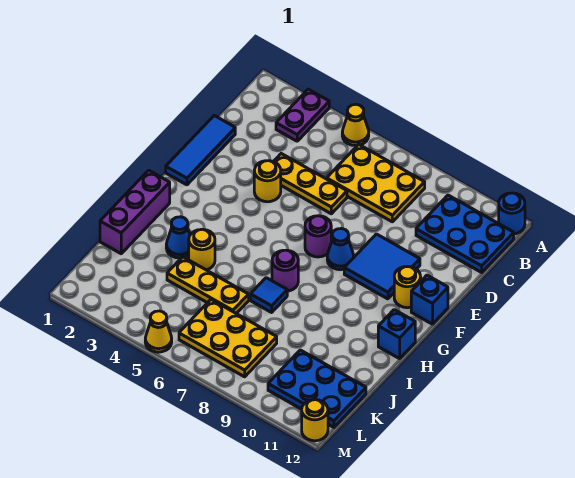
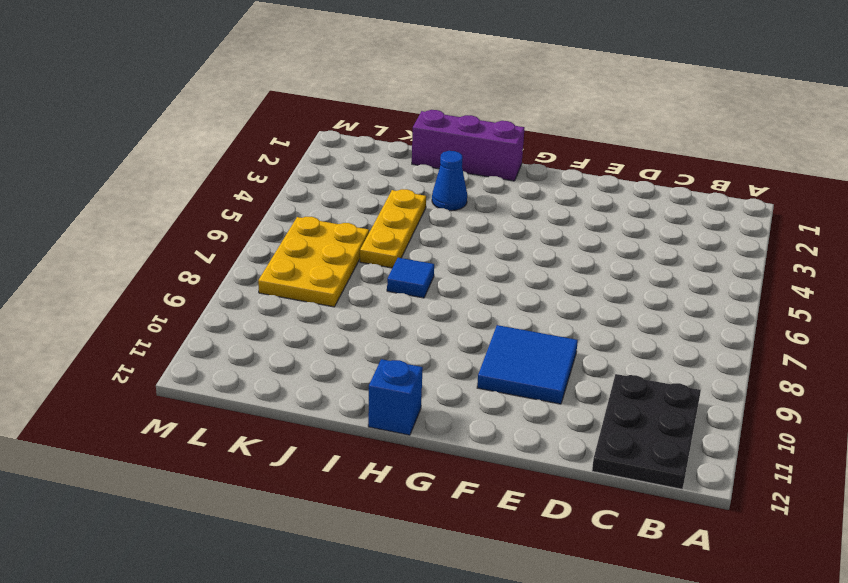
black 2x3 plate [592,374,701,489] -> blue 2x3 plate [416,195,514,272]
none -> purple 1x2 plate [276,89,329,141]
none -> yellow 1x1 cone [342,104,369,146]
none -> blue 1x1 round brick [499,193,525,234]

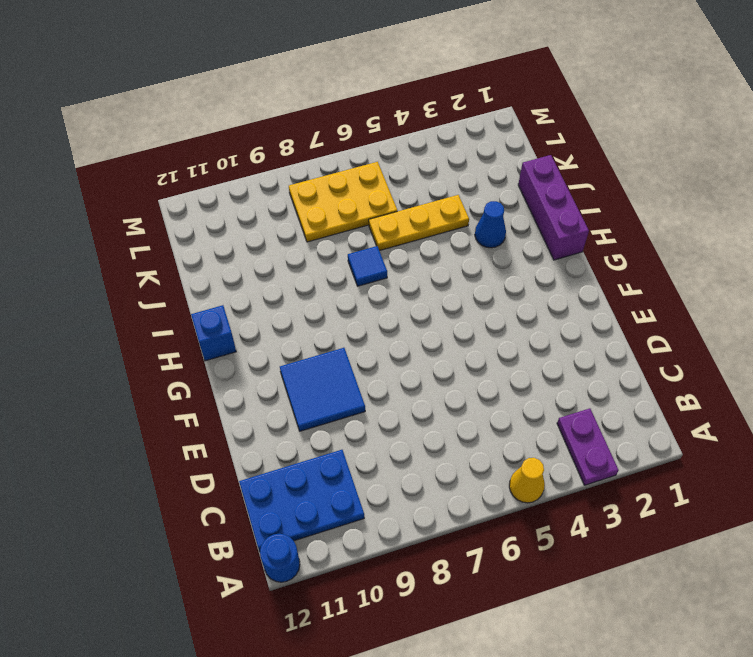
none -> yellow 2x3 plate [327,144,425,222]
none -> blue 1x3 tile [166,116,235,185]
none -> yellow 1x3 plate [273,154,347,214]

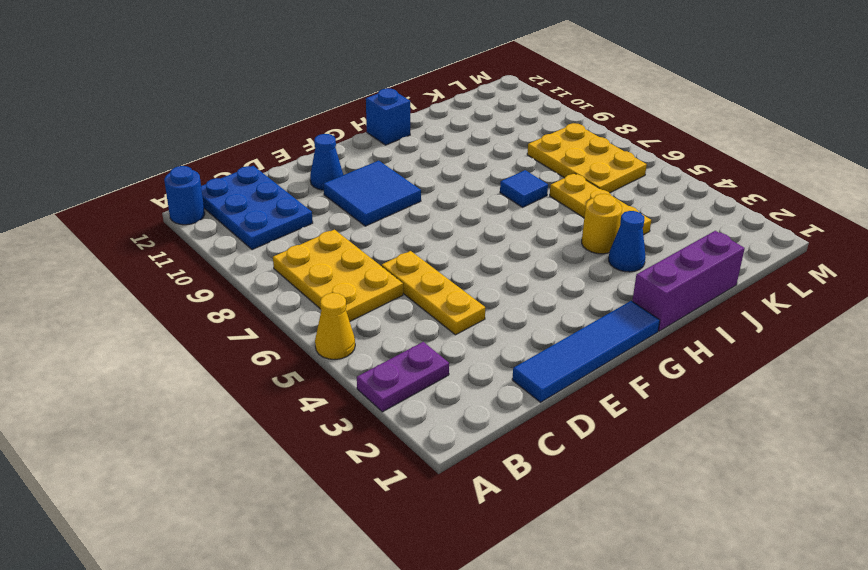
blue 1x4 tile [512,301,660,402] -> blue 1x3 tile [166,116,235,185]
blue 1x1 cone [310,134,343,190] -> blue 1x1 cone moved to [327,229,354,270]
none -> yellow 1x1 round brick [254,161,281,202]
none -> purple 1x1 round brick [305,216,331,257]
none -> yellow 1x1 round brick [394,266,421,308]

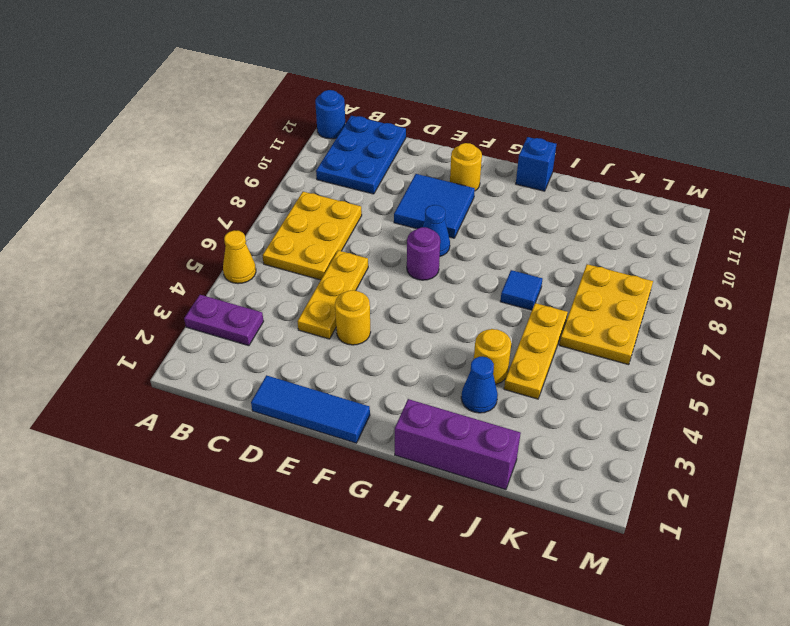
none -> blue 1x1 brick [411,275,448,324]
none -> purple 1x1 round brick [272,250,298,291]
none -> blue 2x3 plate [268,350,366,427]

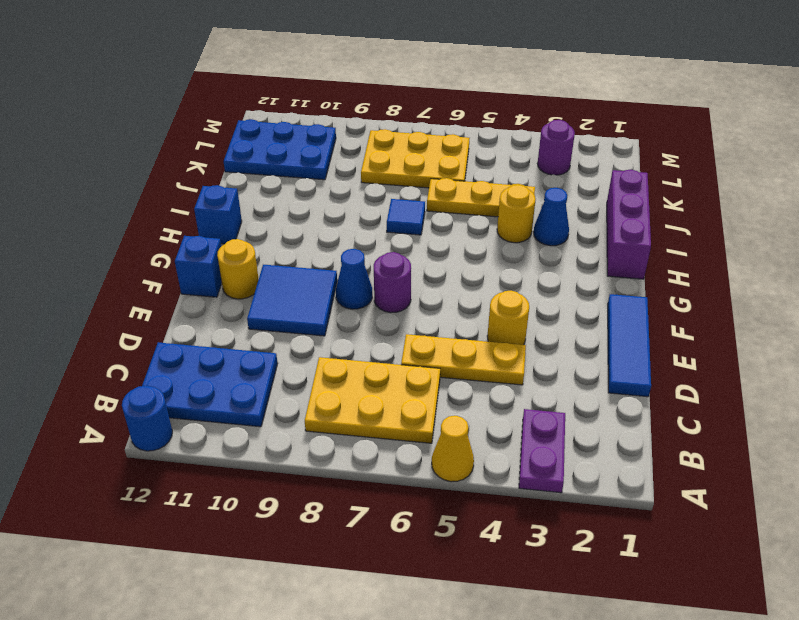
purple 1x1 round brick [538,120,575,175] -> purple 1x1 round brick moved to [272,250,298,291]
none -> yellow 1x1 cone [145,311,172,352]
none -> yellow 1x1 round brick [302,400,328,441]

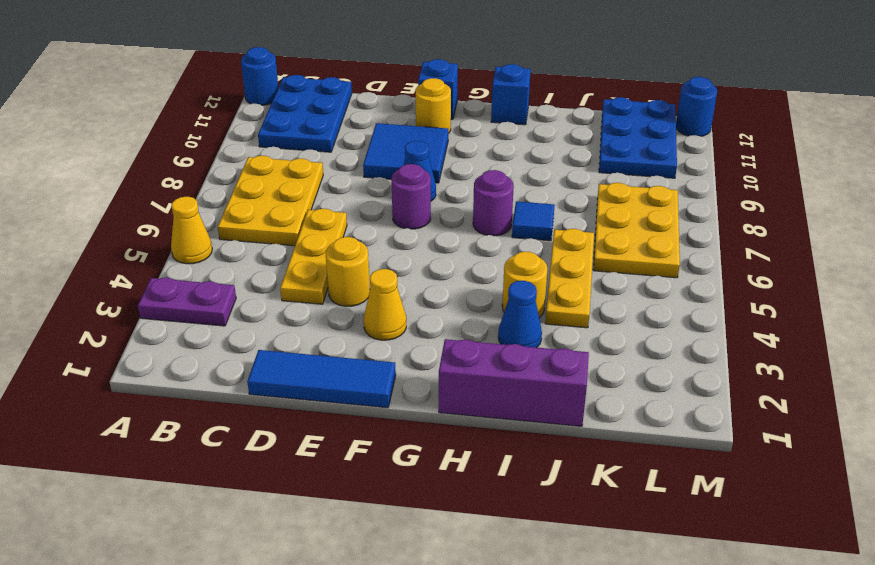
yellow 1x1 cone [364,269,406,340] -> yellow 1x1 cone moved to [145,311,172,352]
blue 1x1 round brick [676,77,717,136] -> yellow 1x1 round brick [302,400,328,441]

